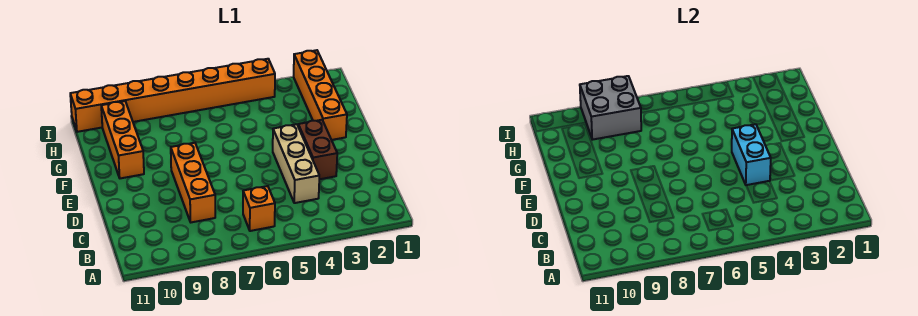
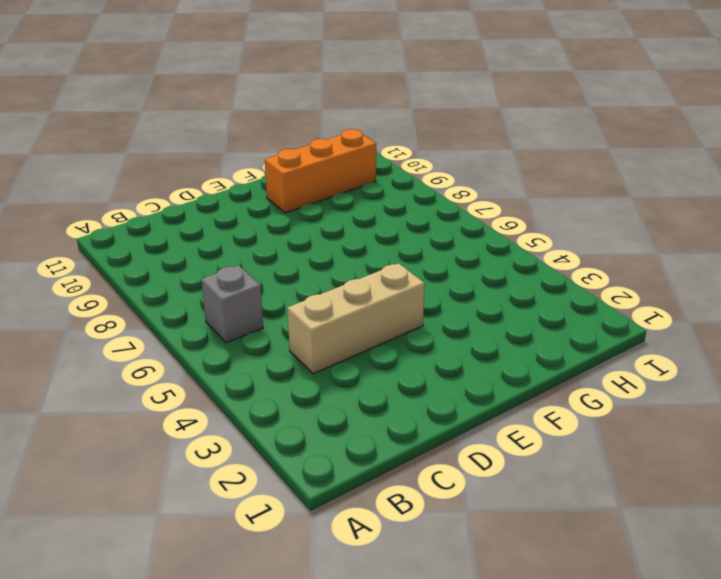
grey 1x1 brick [201,265,263,343] -> orange 1x1 brick [243,186,275,231]
none -> orange 1x3 brick [171,143,215,222]
none -> brown 1x2 brick [298,120,337,179]

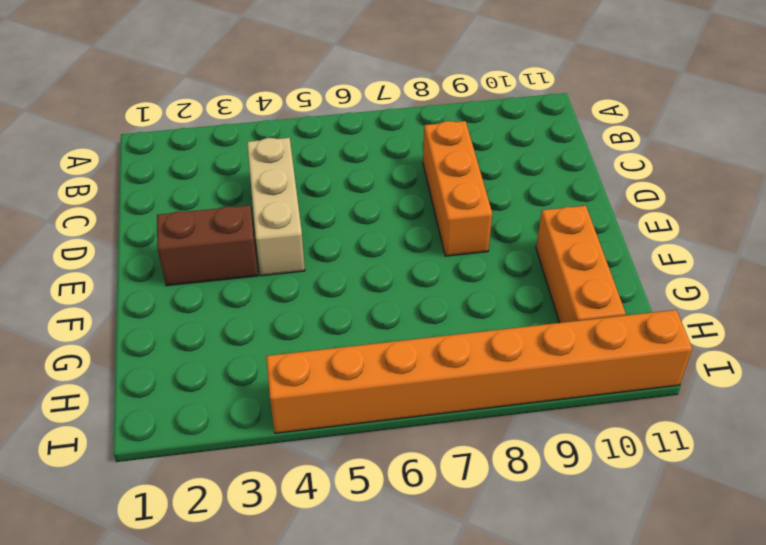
brown 1x2 brick [157,205,258,286] -> brown 1x2 brick turned to [298,120,337,179]
none -> orange 1x1 brick [243,186,275,231]
none -> orange 1x4 brick [294,50,347,140]

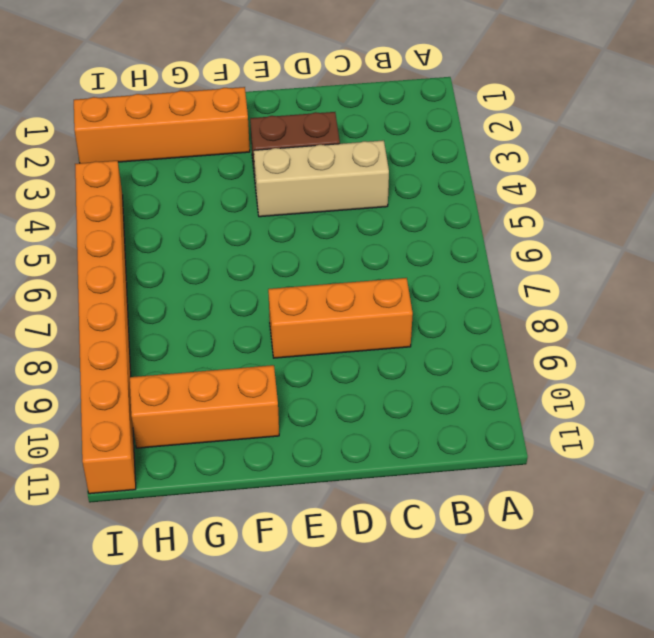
none -> orange 1x1 brick [243,186,275,231]
none -> cyan 1x2 brick [732,124,771,185]

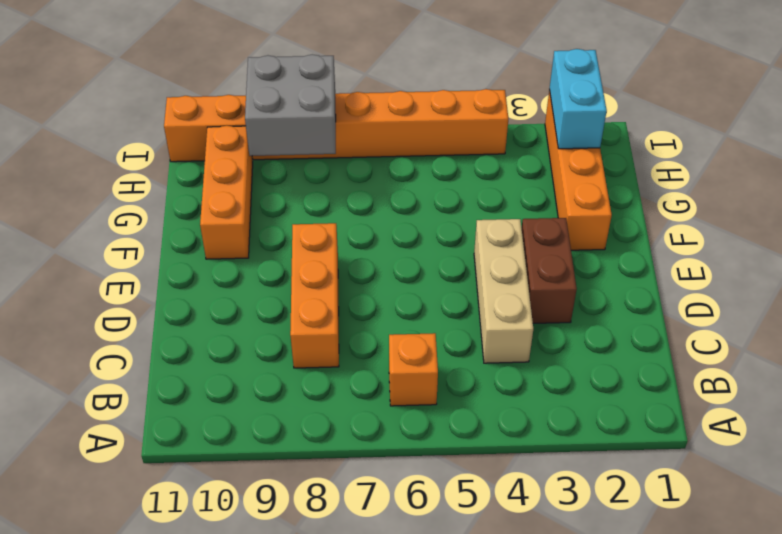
cyan 1x2 brick [549,49,607,149] -> cyan 1x2 brick moved to [732,124,771,185]

